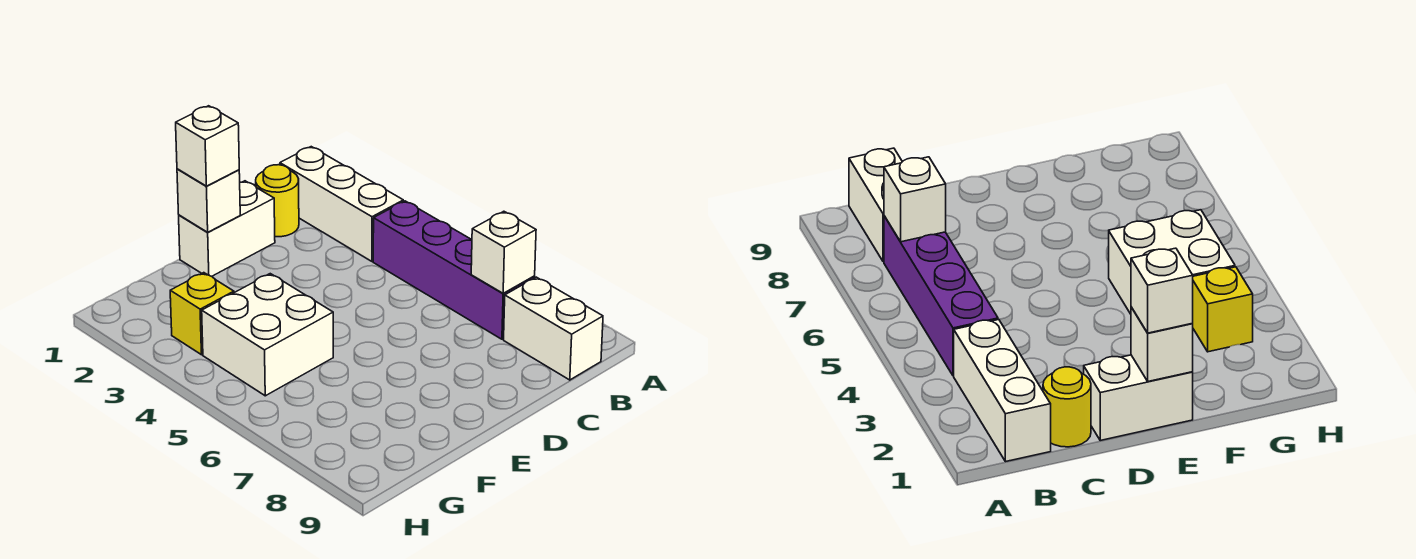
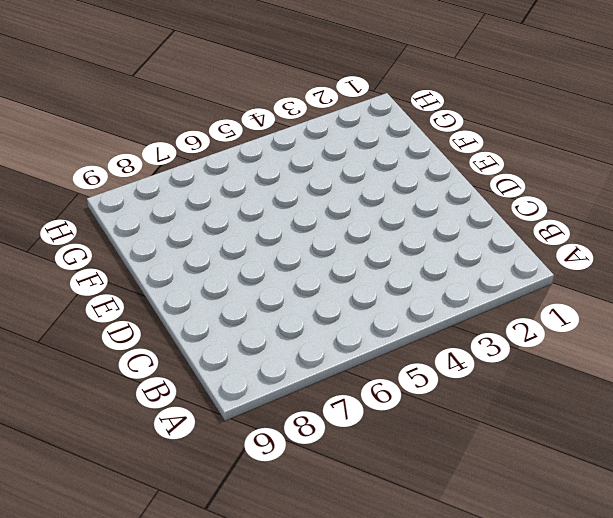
none -> white 1x3 brick [280,147,403,261]
none -> purple 1x4 brick [373,201,535,339]

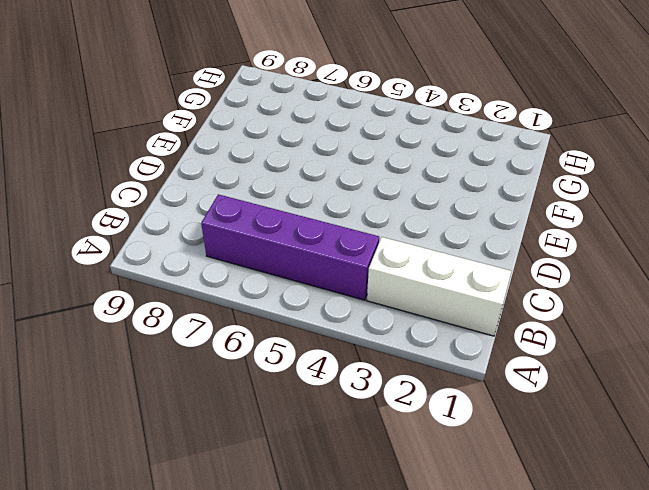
none -> white 1x2 brick [504,277,603,380]
none -> yellow 1x1 round brick [256,165,299,237]

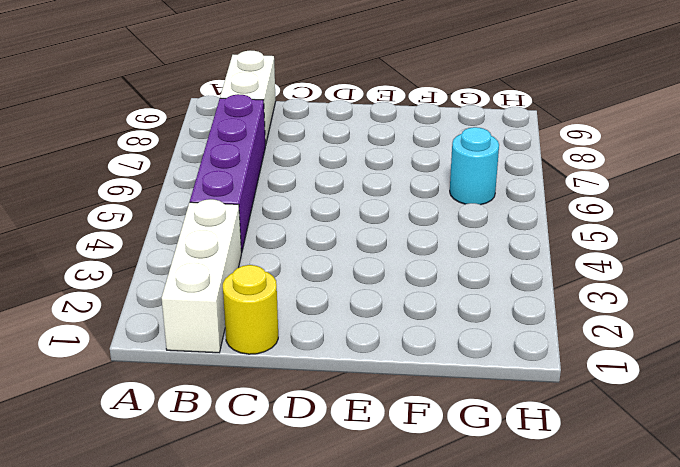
cyan 1x1 round brick [450,127,499,205] -> none
none -> white 1x2 brick [179,181,275,276]
none -> white 2x2 brick [202,274,333,396]

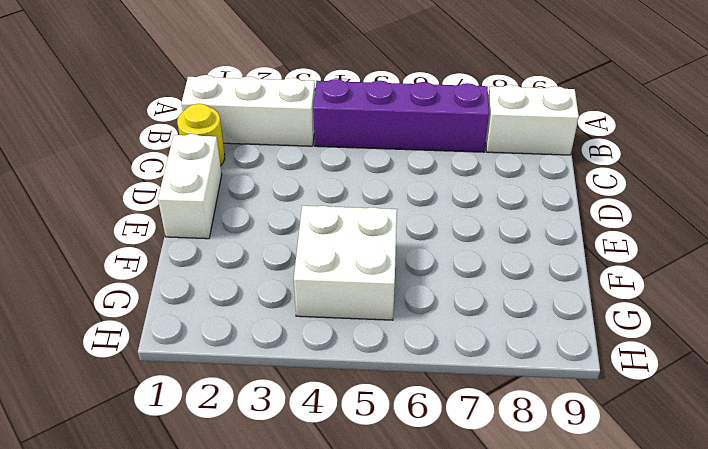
none -> yellow 1x1 brick [170,273,234,355]
none -> white 1x1 brick [471,211,536,293]

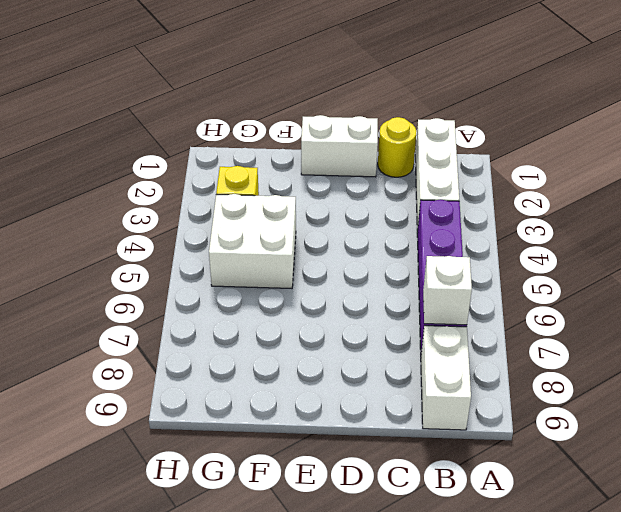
none -> white 1x1 brick [177,169,240,232]
none -> white 1x1 brick [176,106,239,186]

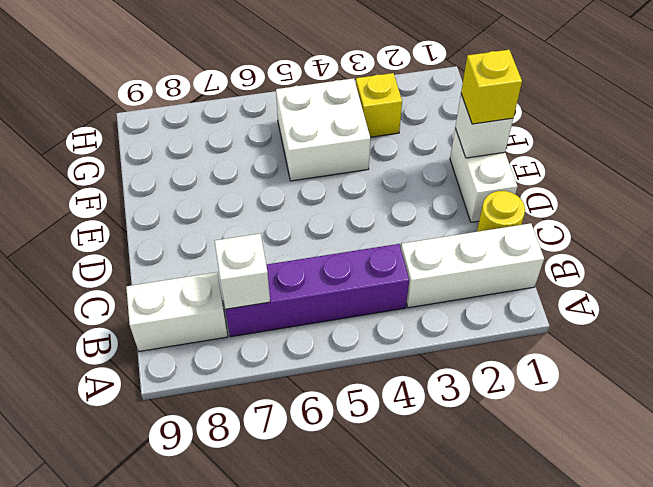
yellow 1x1 brick [461,50,522,124] -> white 1x1 brick [176,106,239,186]

